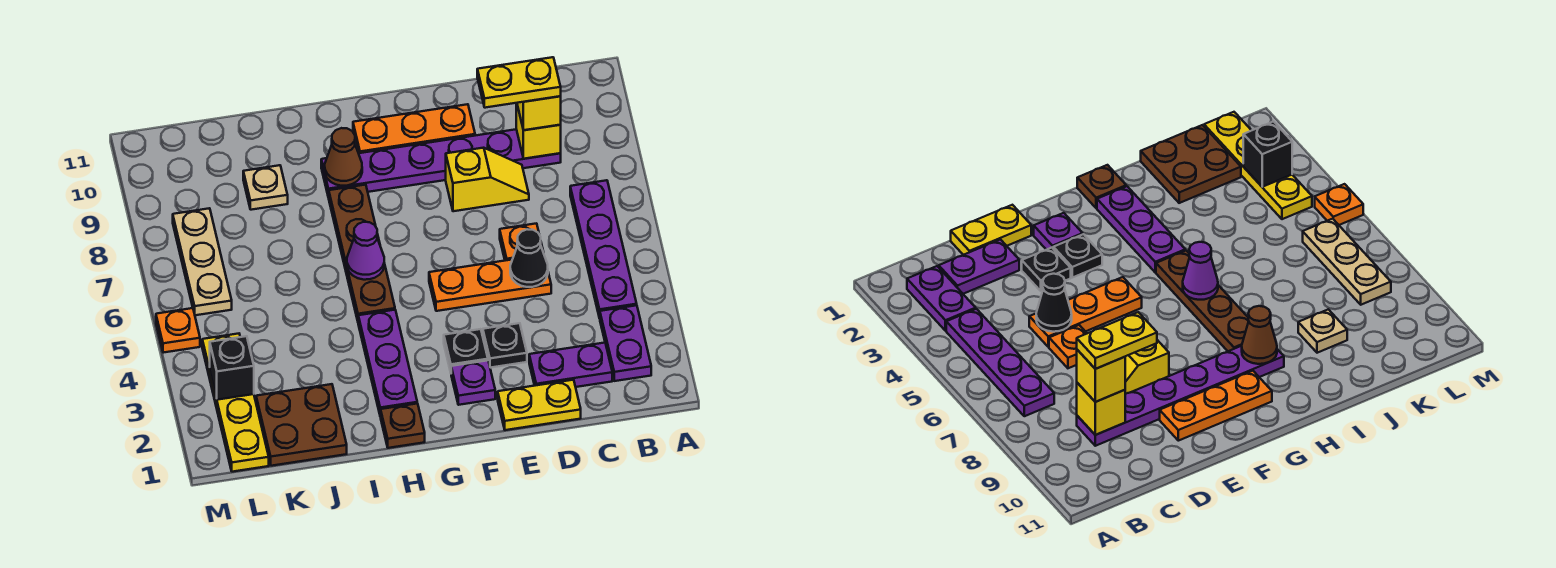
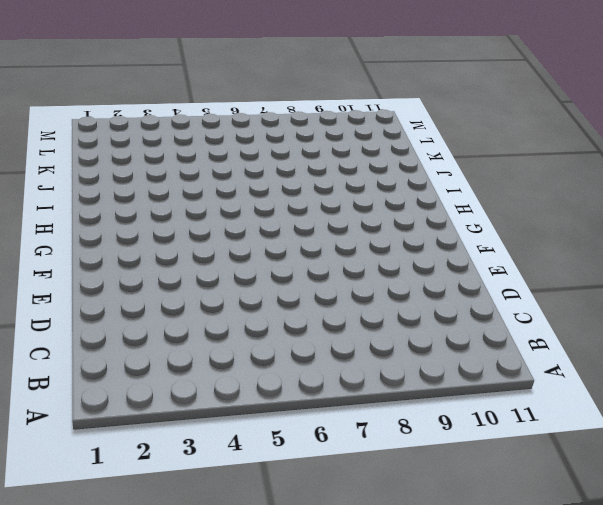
none -> purple 1x2 plate [600,305,651,381]
none -> purple 1x4 plate [570,180,637,318]
none -> purple 1x2 plate [529,343,612,387]

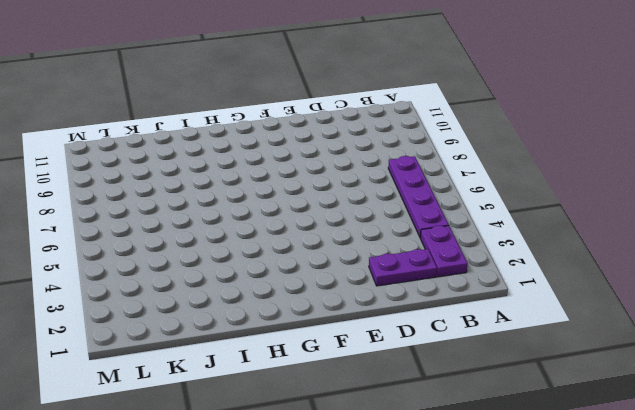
none -> purple 1x6 plate [321,129,561,198]
none -> yellow 1x2 plate [498,380,581,430]
none -> orange 1x3 plate [429,260,551,311]

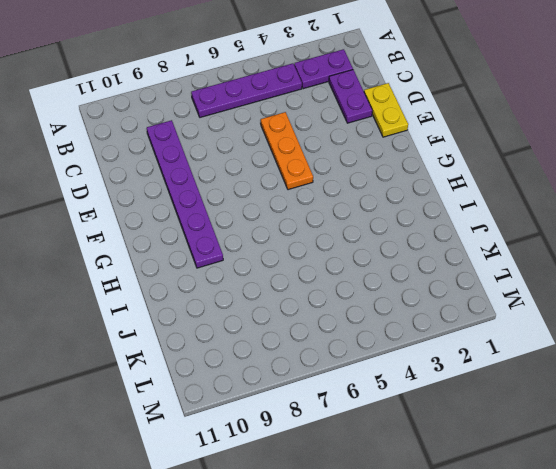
none -> orange 1x1 plate [500,223,544,261]
none -> yellow 1x2 slope [446,148,529,211]
none -> black 1x1 plate [483,323,527,368]

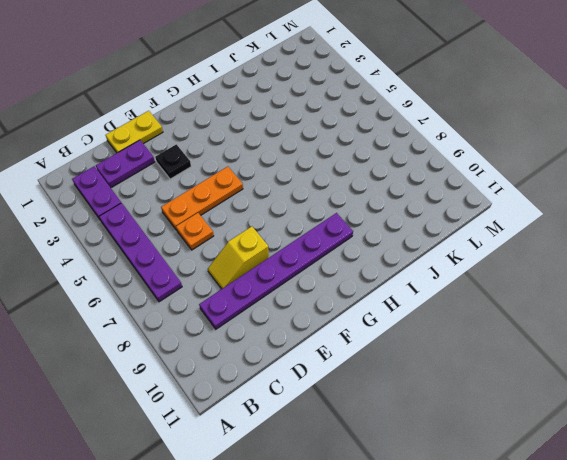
none -> orange 1x3 plate [353,104,475,153]
none -> purple 1x1 plate [451,360,495,405]
none -> black 1x1 plate [444,329,488,372]

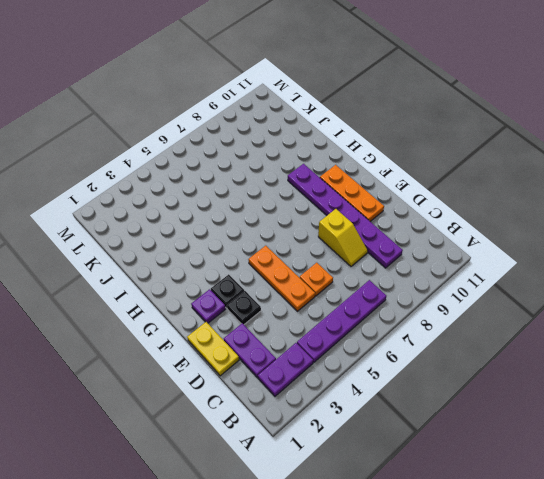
none -> brown 1x1 plate [380,404,425,448]
none -> purple 1x3 plate [358,310,417,416]
none -> brown 1x4 plate [329,185,395,321]

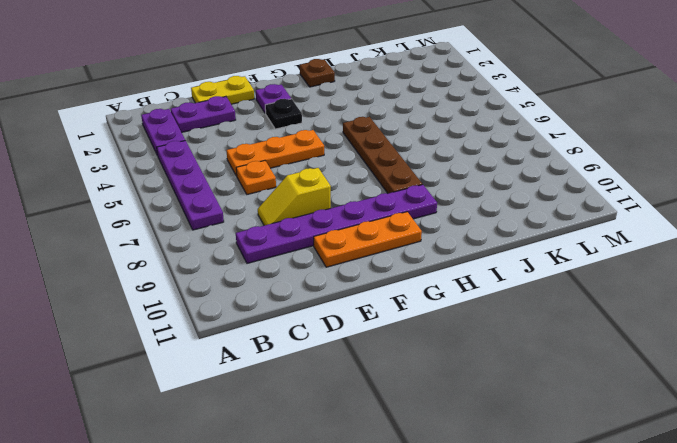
none -> black 1x1 plate [483,323,527,368]
none -> purple 1x3 plate [358,310,417,416]
none -> brown 2x2 plate [256,384,347,466]

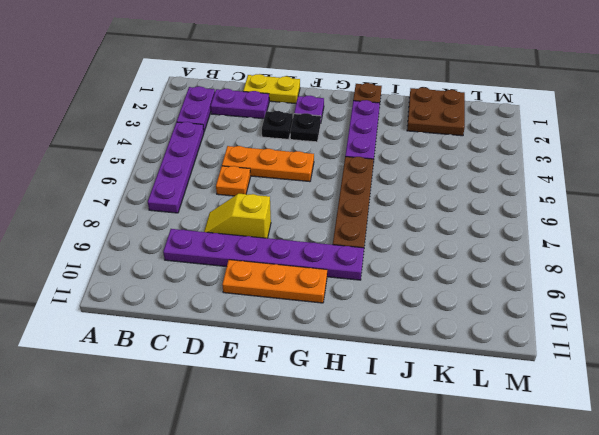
none -> tan 1x1 plate [243,165,288,210]
none -> yellow 1x4 plate [202,334,269,472]
none -> tan 1x3 plate [173,208,232,315]

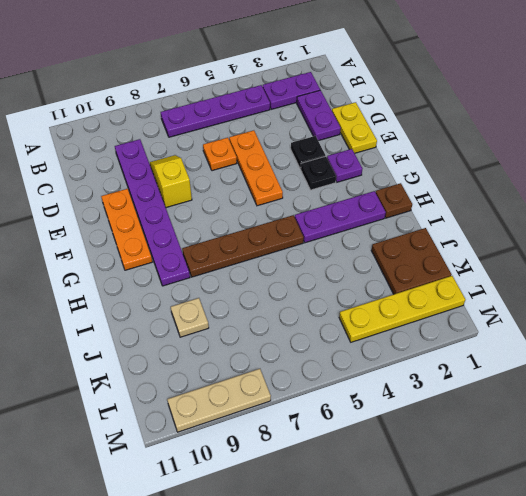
tan 1x3 plate [167,369,271,432] -> tan 1x3 plate moved to [173,208,232,315]
none -> orange 1x1 plate [156,308,200,353]
none -> yellow 1x1 brick [516,103,561,159]
none -> black 1x1 cone [510,229,548,287]

